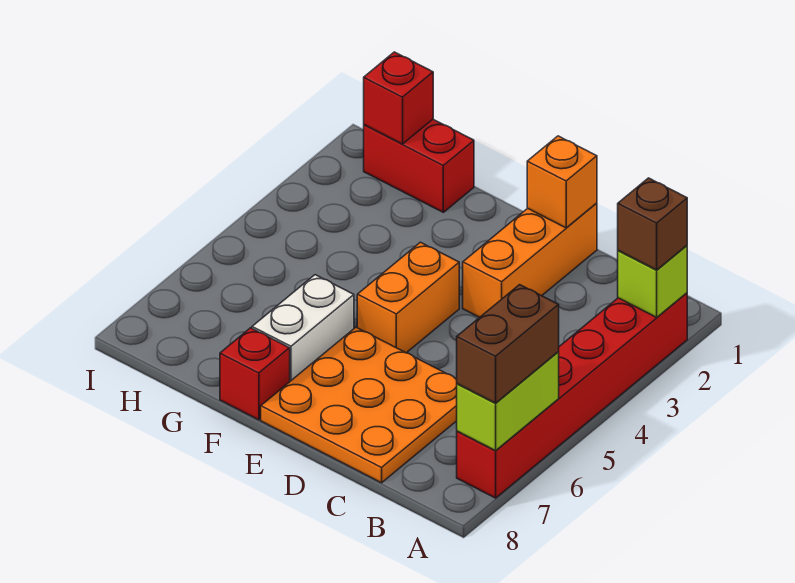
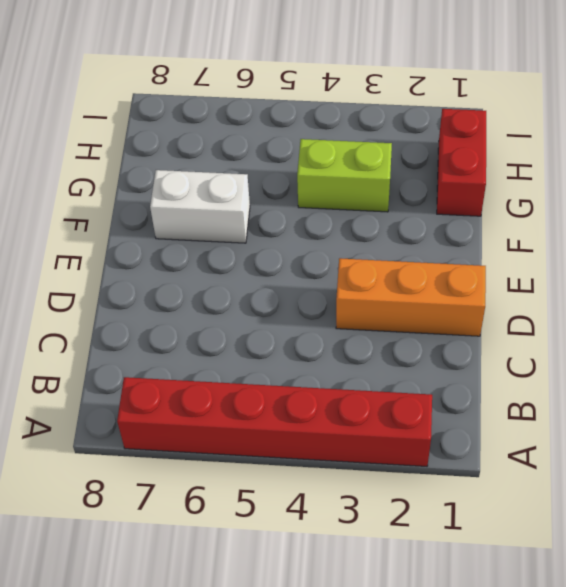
lime 1x2 brick [297,139,392,212] -> lime 1x2 brick moved to [457,352,559,451]
none -> orange 3x3 plate [261,327,457,483]
none -> orange 1x2 brick [357,242,459,353]
none -> red 1x1 brick [220,328,290,420]

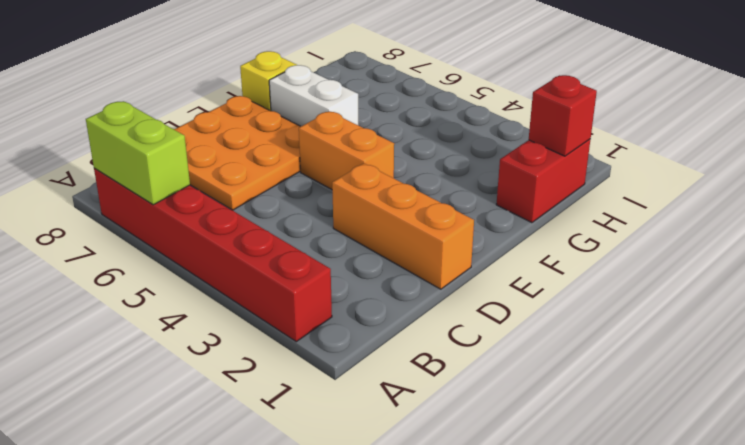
yellow 1x1 brick [240,51,297,111] -> red 1x1 brick [220,328,290,420]
none -> lime 1x1 brick [618,246,687,317]
none -> orange 1x1 brick [527,136,597,228]
none -> brown 1x1 brick [618,178,687,270]

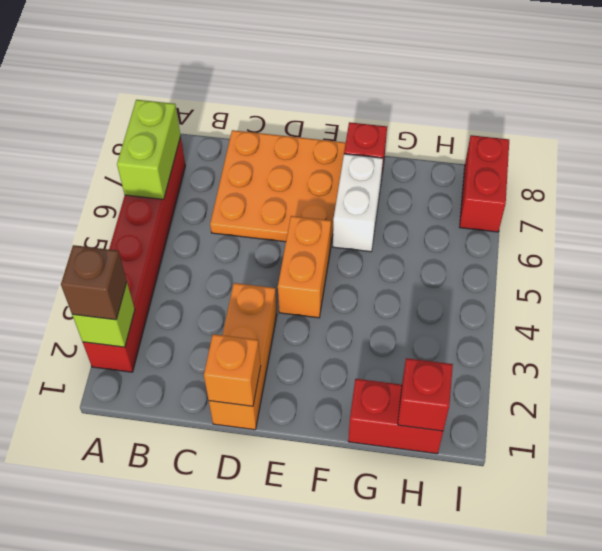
red 1x2 brick [460,135,509,232] -> none
none -> brown 1x2 brick [457,285,559,403]

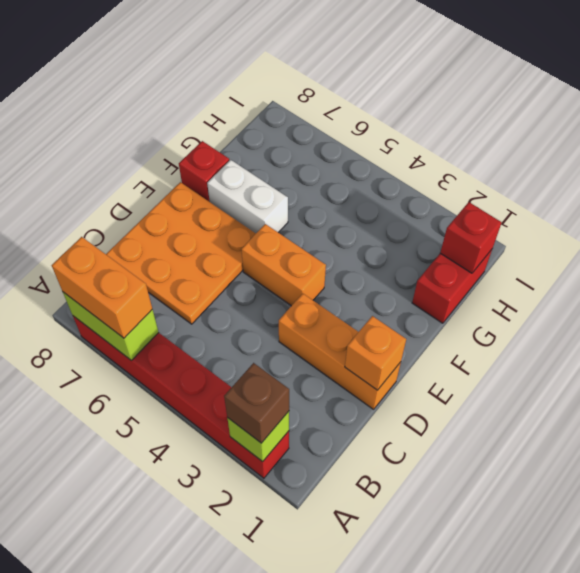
orange 1x2 brick [52,237,152,338] -> brown 1x2 brick [457,285,559,403]

